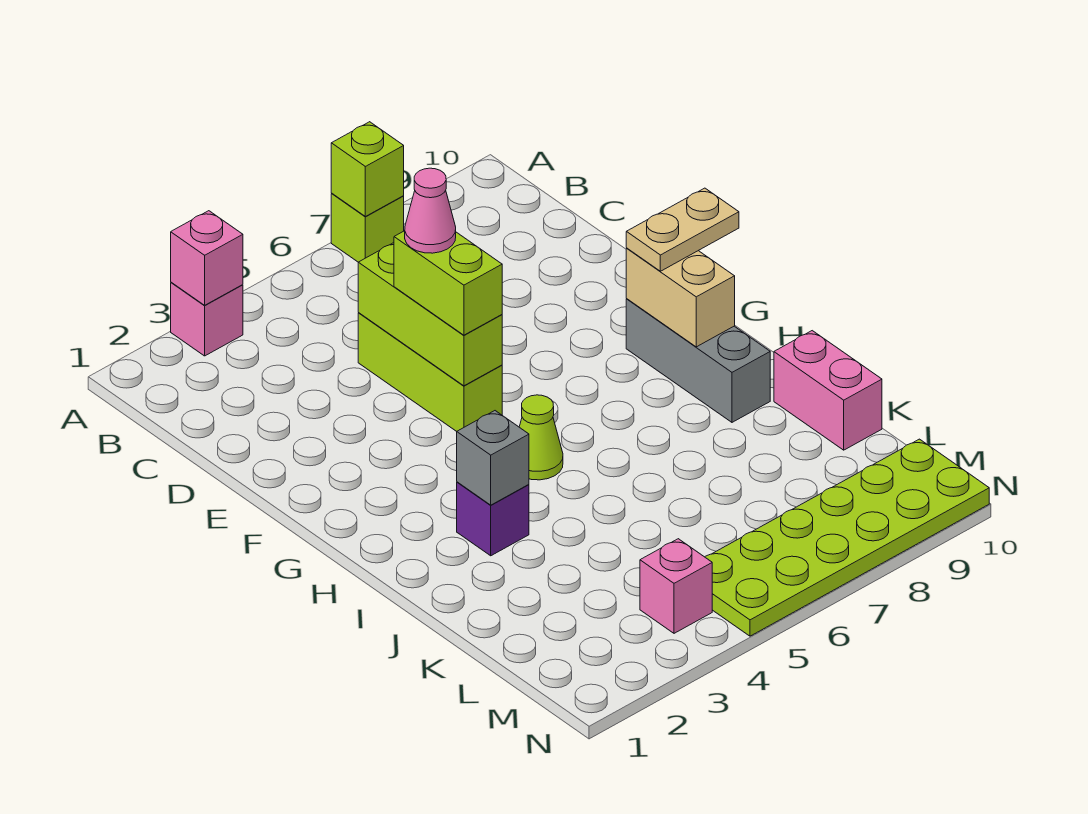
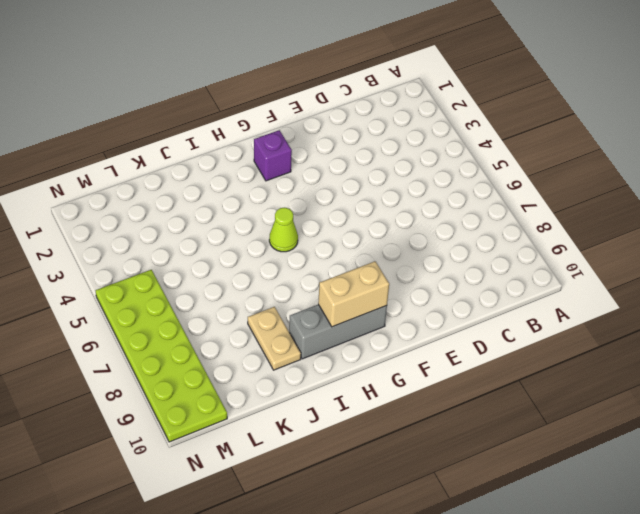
purple 1x1 brick [254,130,292,181] -> purple 1x1 brick moved to [457,482,529,556]
tan 1x2 plate [248,307,301,370] -> tan 1x2 plate moved to [626,188,739,271]
none -> pink 1x1 brick [171,282,243,356]
none -> lime 1x1 brick [331,194,404,262]
none -> lime 1x3 brick [358,313,502,431]

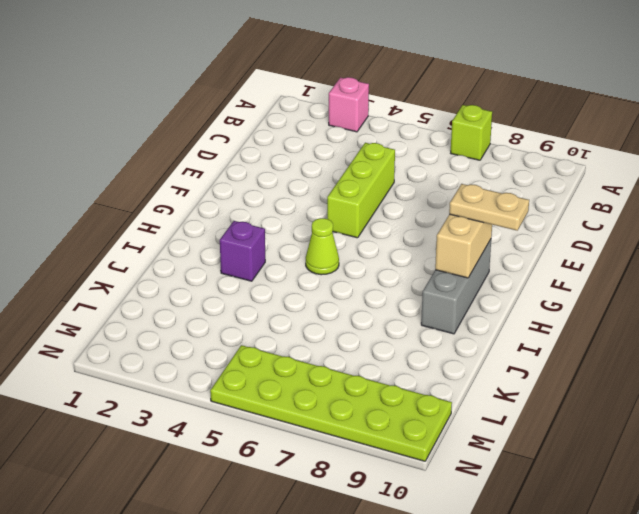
none -> pink 1x2 brick [774,331,882,450]
none -> pink 1x1 brick [640,539,712,633]
none -> pink 1x1 brick [171,211,243,305]

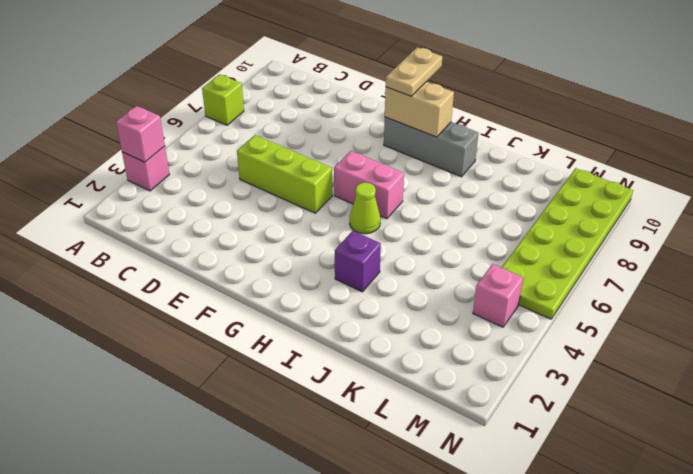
pink 1x2 brick [334,151,404,219] -> pink 1x2 brick moved to [774,331,882,450]
none -> lime 1x1 brick [331,122,404,217]
none -> lime 1x3 brick [358,243,502,386]
none -> grey 1x1 brick [457,411,529,505]

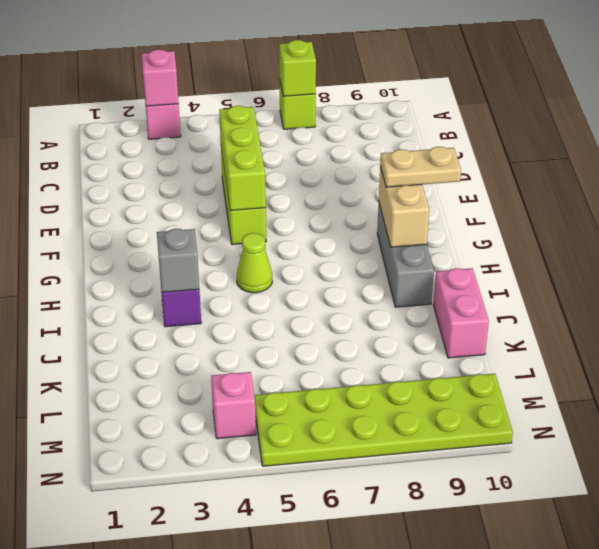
none -> lime 1x2 brick [394,231,502,335]
none -> pink 1x1 cone [405,168,456,253]

